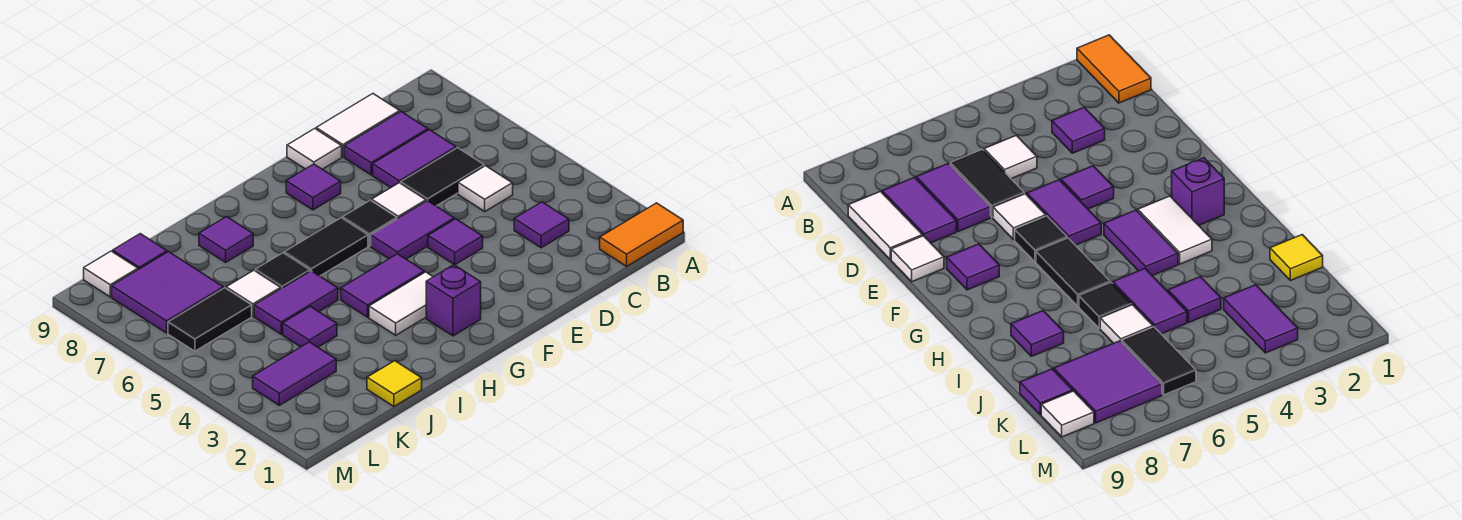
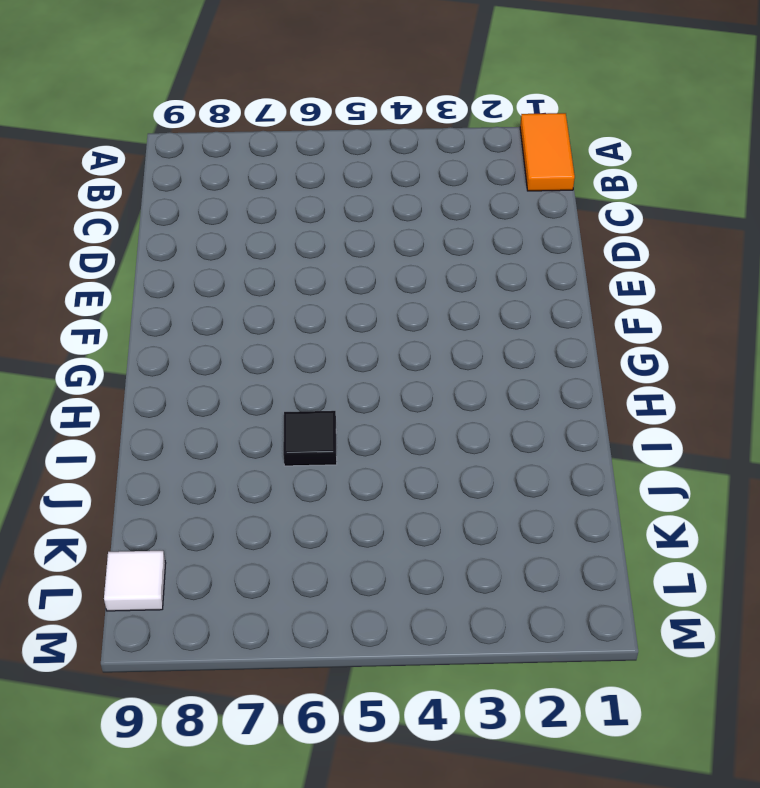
none -> purple 1x1 tile [514,202,569,248]
none -> white 1x1 tile [458,166,513,211]
none -> black 1x2 tile [401,148,484,206]

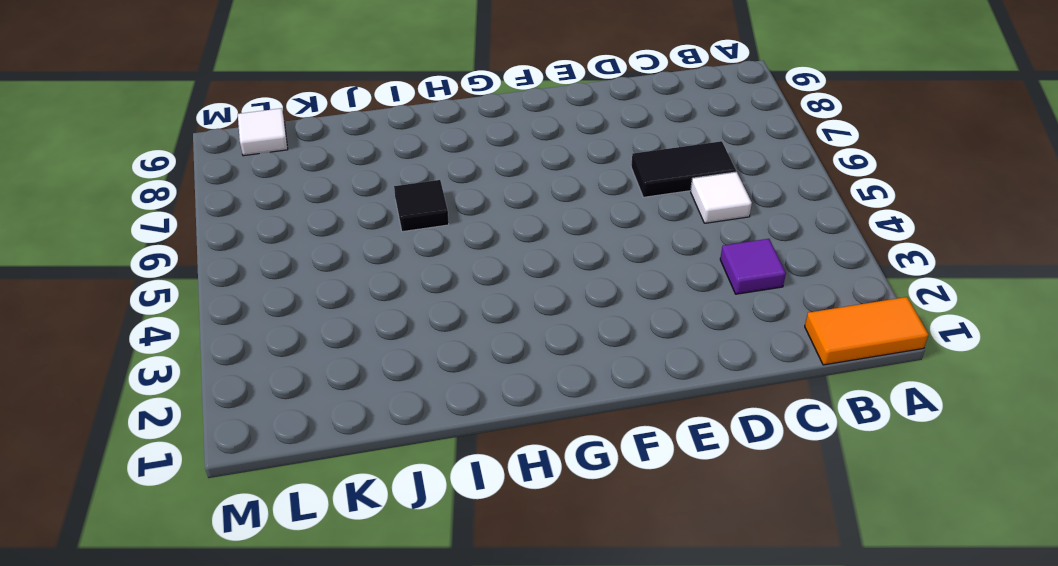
none -> purple 1x2 tile [373,130,456,188]
none -> purple 1x2 tile [344,112,428,175]
none -> white 1x2 tile [316,94,400,157]

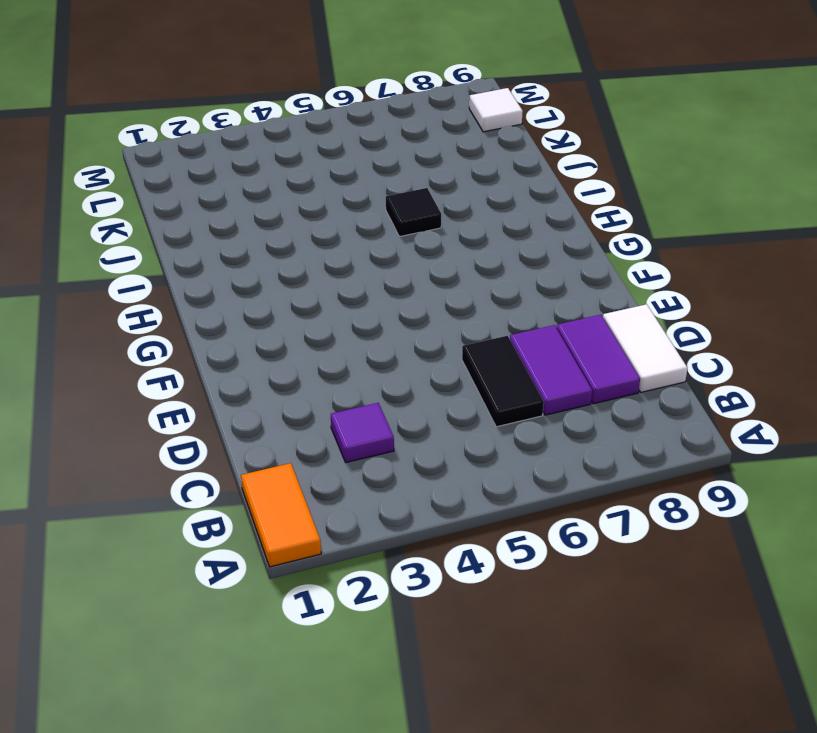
none -> white 1x1 tile [458,166,513,211]
none -> purple 1x1 tile [428,219,483,265]
none -> purple 1x2 tile [371,201,454,259]

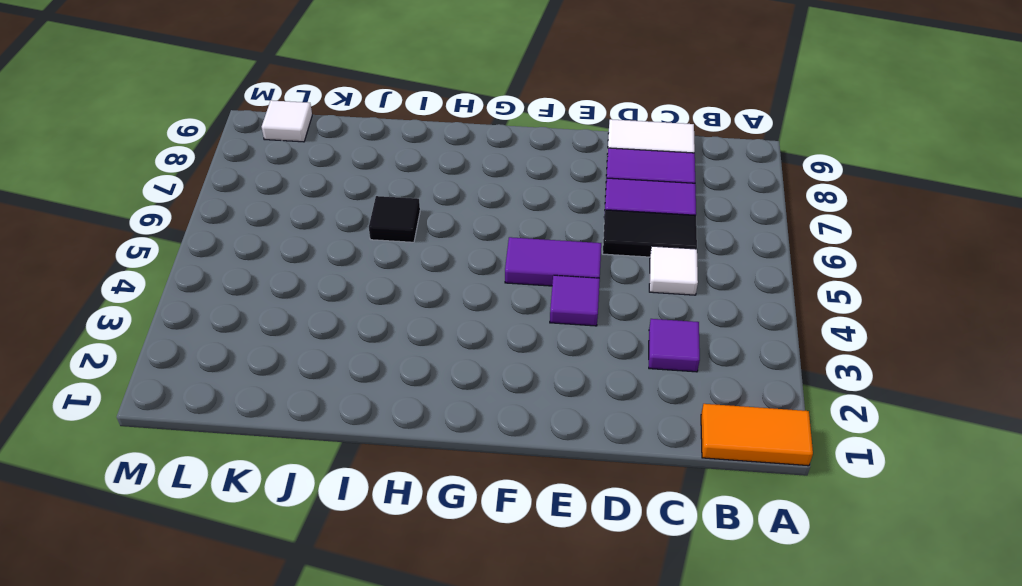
none -> white 1x1 tile [372,183,426,219]
none -> white 1x1 tile [287,129,342,169]
none -> black 1x1 tile [343,200,397,246]

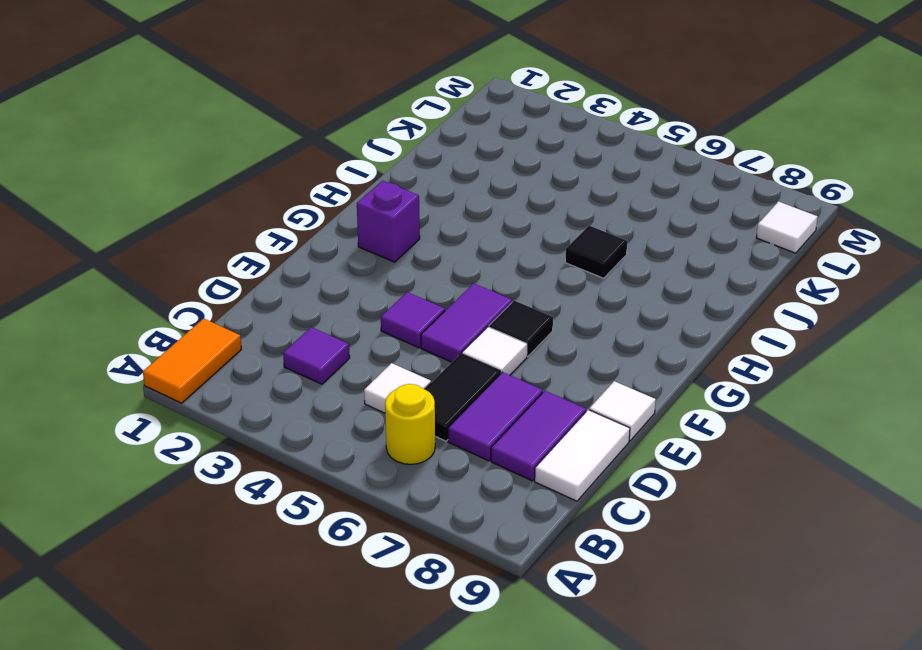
yellow 1x1 round brick [385,384,435,464] -> none
none -> purple 1x1 tile [286,164,341,210]
none -> white 1x2 tile [369,272,433,335]
none -> purple 1x2 tile [341,254,424,317]

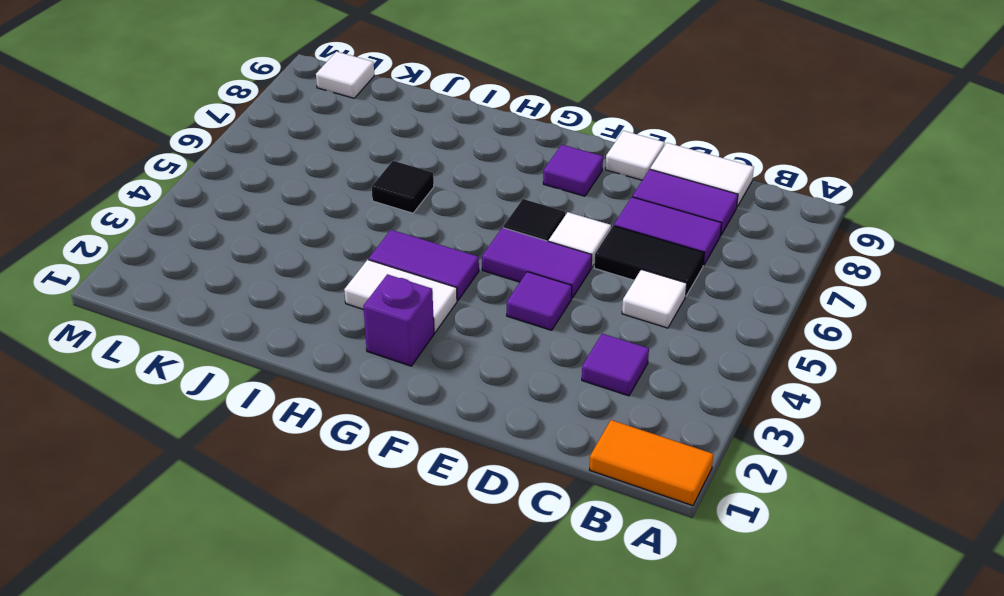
none -> black 1x2 tile [284,218,368,276]
none -> purple 1x2 tile [254,271,338,334]
none -> purple 1x1 tile [199,217,253,262]

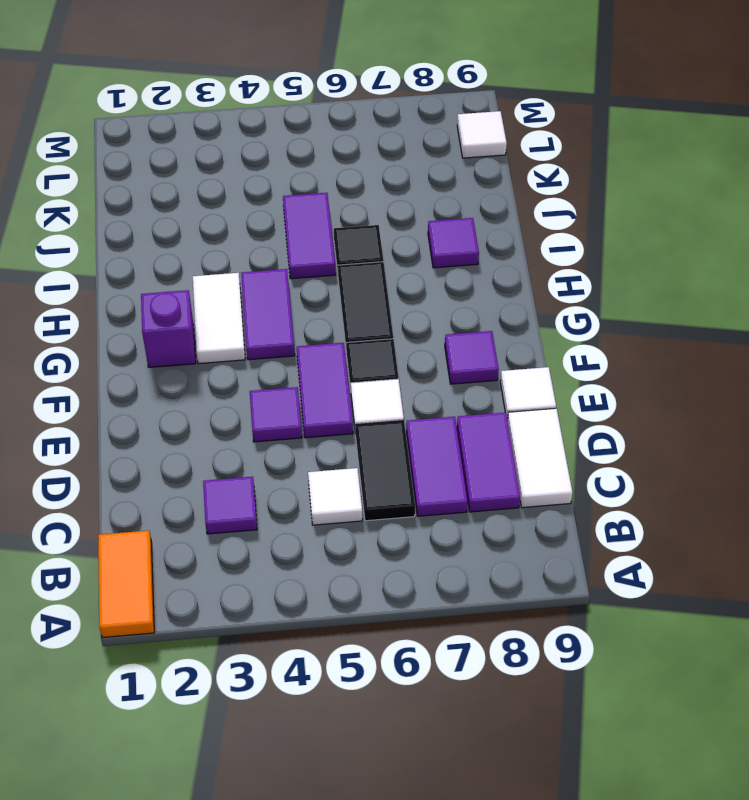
none -> yellow 1x1 tile [367,361,422,406]
none -> purple 1x1 tile [283,306,337,347]
none -> white 1x1 tile [226,270,281,316]

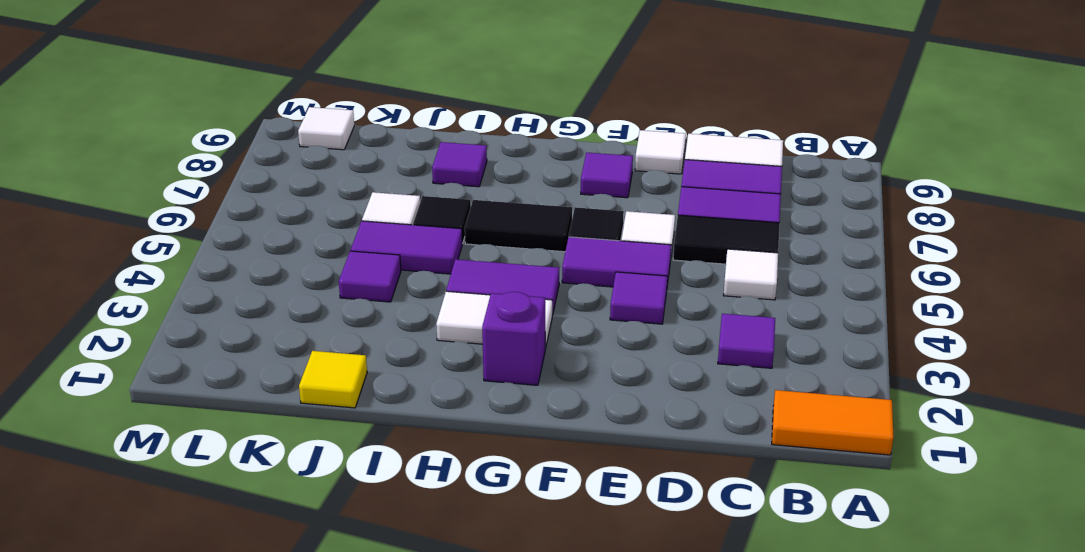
none -> purple 1x2 tile [253,342,336,405]
none -> black 1x2 tile [168,288,252,351]
none -> purple 2x2 tile [112,252,223,333]

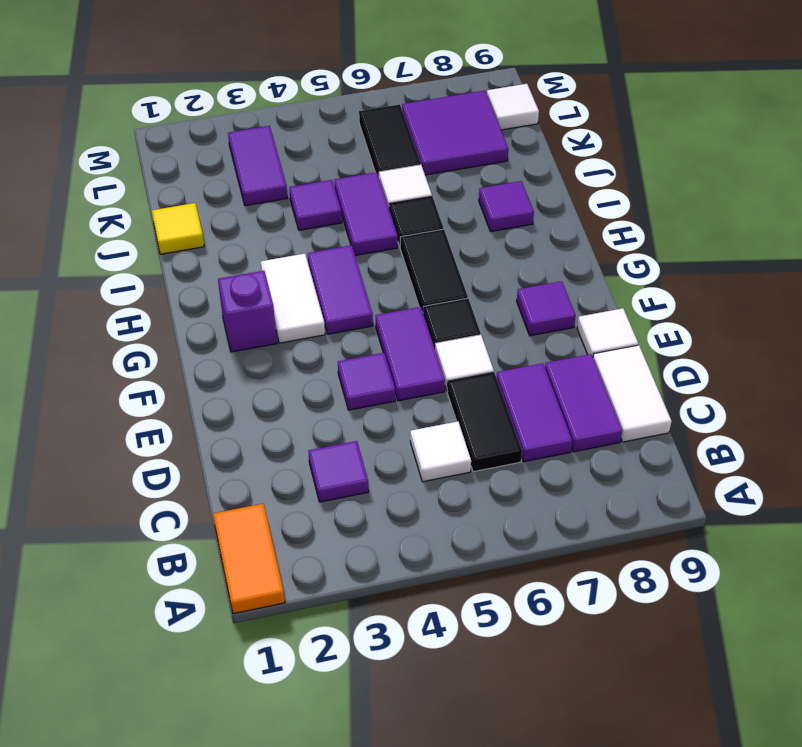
none -> purple 1x1 tile [113,234,167,270]

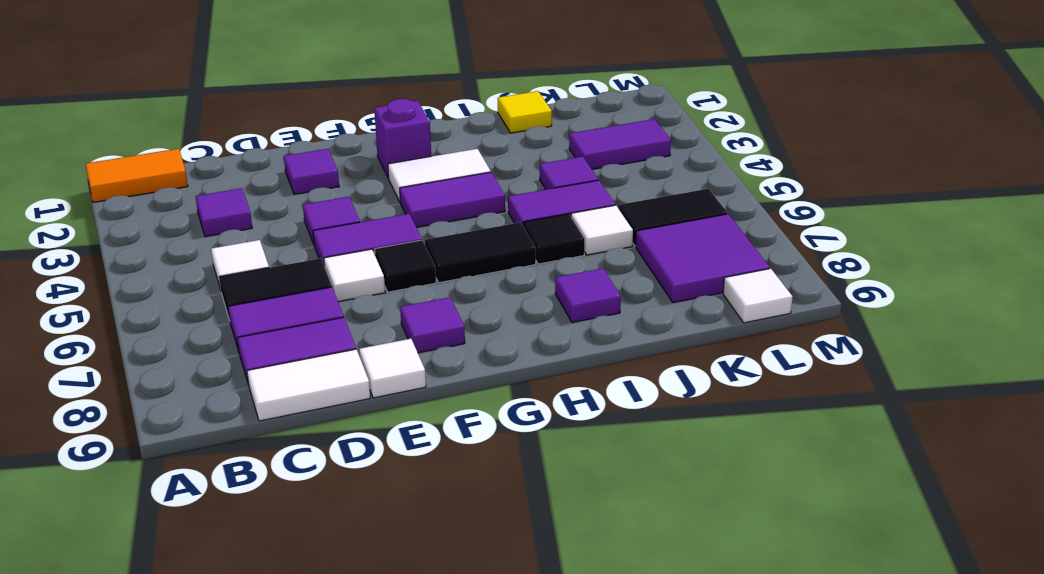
purple 1x1 tile [284,149,339,194] -> purple 1x1 tile moved to [113,234,167,270]

